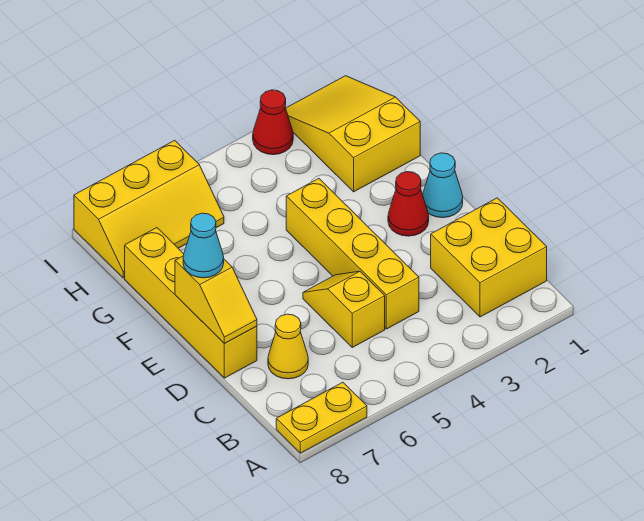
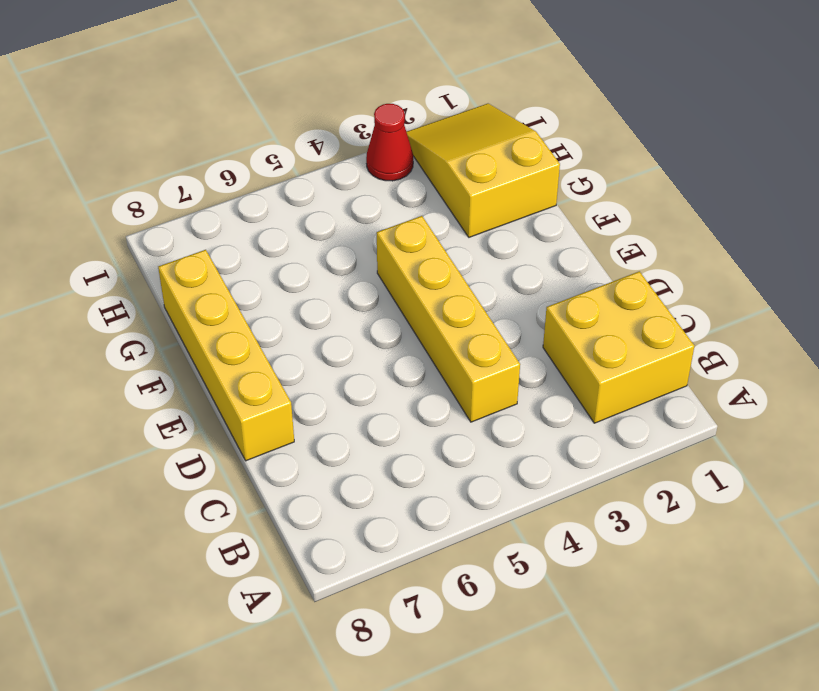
none -> yellow 1x2 plate [276,382,367,453]
none -> yellow 1x2 slope [303,271,385,347]
none -> yellow 1x1 cone [268,314,308,379]

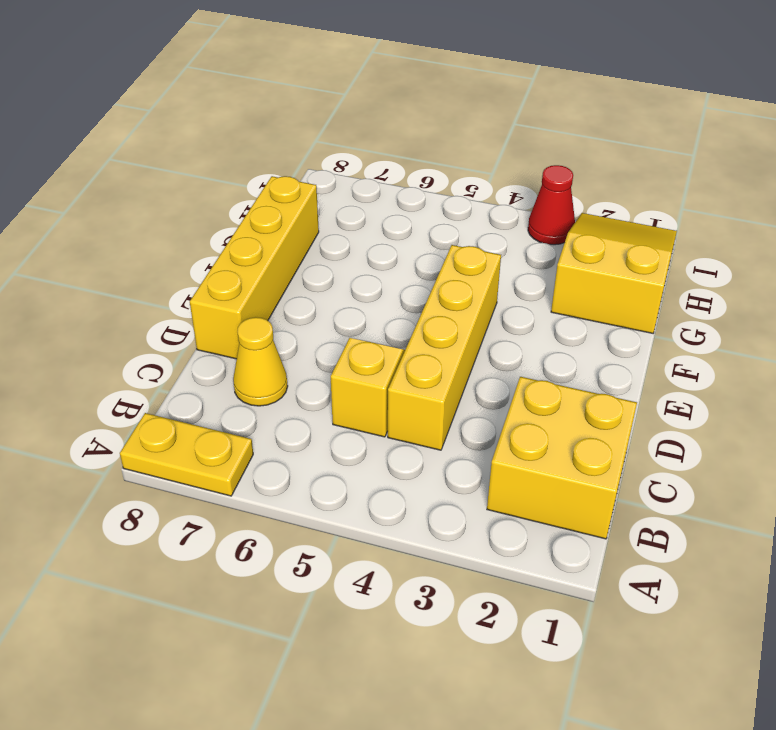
none -> cyan 1x1 cone [423,153,463,218]
none -> red 1x1 cone [388,172,429,236]
none -> yellow 2x3 slope [74,140,224,278]

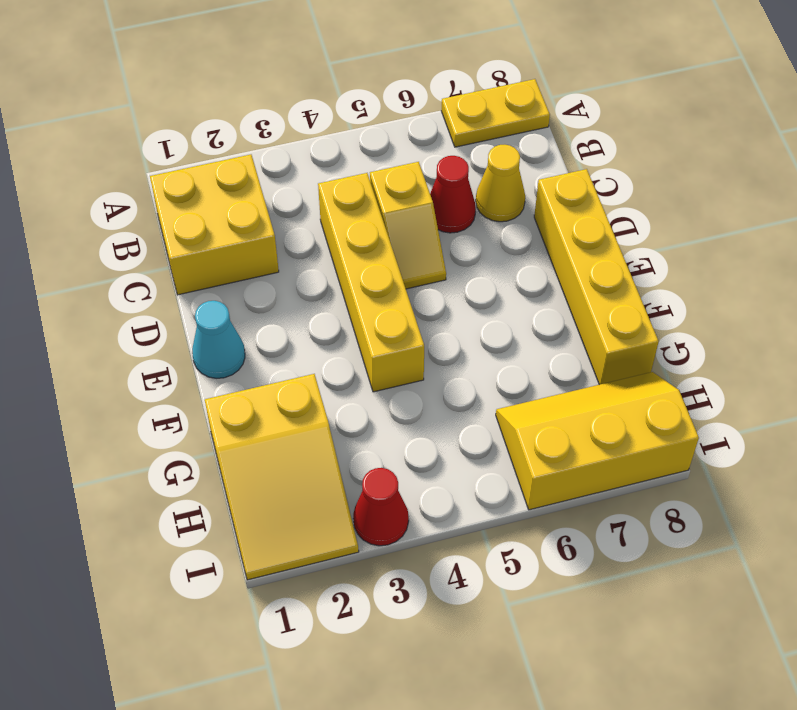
red 1x1 cone [430,156,476,233] -> red 1x1 cone moved to [388,172,429,236]
none -> yellow 1x2 slope [175,256,257,344]
none -> cyan 1x1 cone [183,213,224,278]

